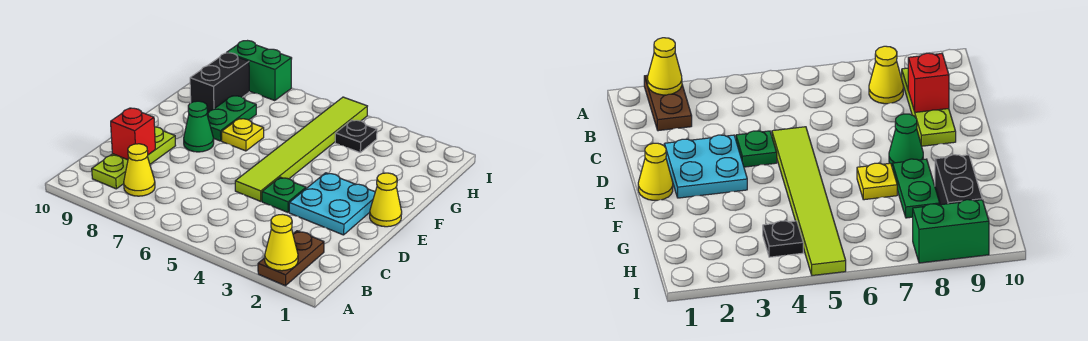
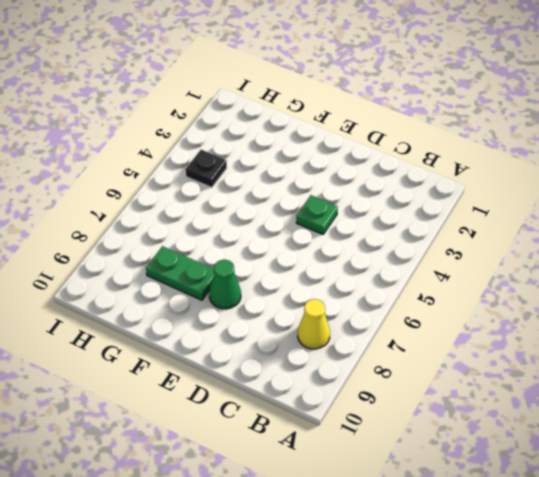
none -> brown 1x2 plate [258,231,324,286]
none -> lime 1x3 plate [92,127,176,189]
none -> cyan 2x2 plate [289,173,375,235]

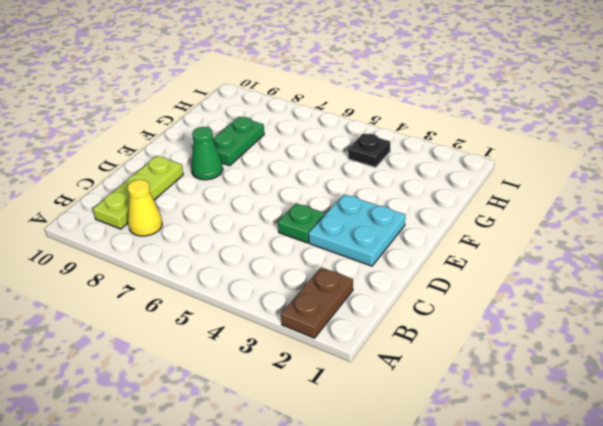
none -> lime 1x6 tile [235,97,367,201]
none -> yellow 1x1 cone [370,173,402,227]
none -> yellow 1x1 plate [222,118,264,151]

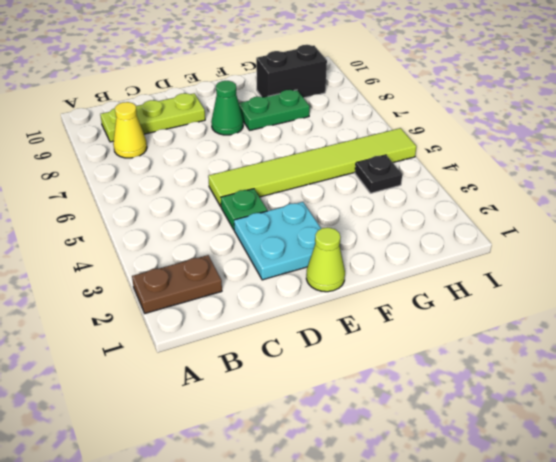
lime 1x1 cone [306,228,345,292] -> yellow 1x1 cone [370,173,402,227]
none -> yellow 1x1 plate [222,118,264,151]
none -> green 1x2 brick [227,41,292,101]
none -> yellow 1x1 cone [265,214,298,271]

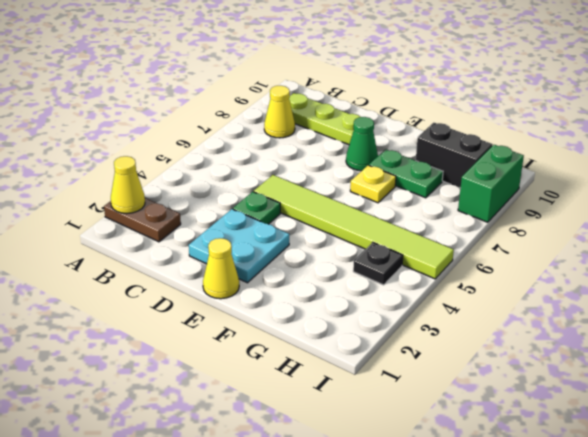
none -> red 1x1 brick [111,108,155,160]

